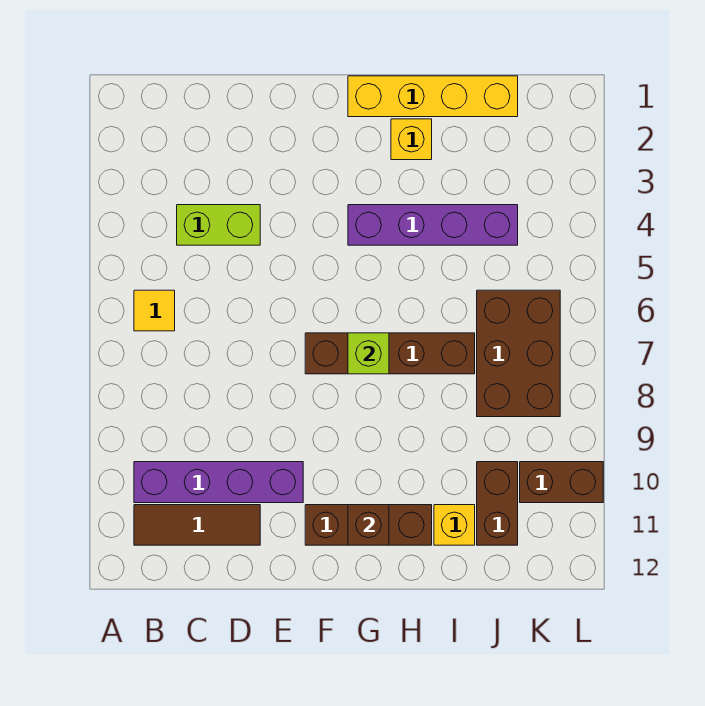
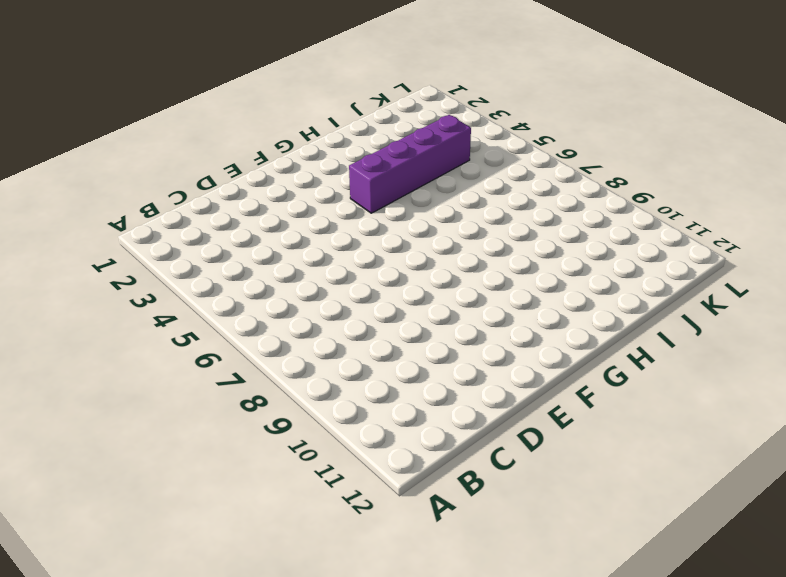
none -> yellow 1x1 tile [134,290,175,331]
none -> purple 1x4 brick [134,462,303,503]
none -> brown 1x3 tile [134,505,260,545]

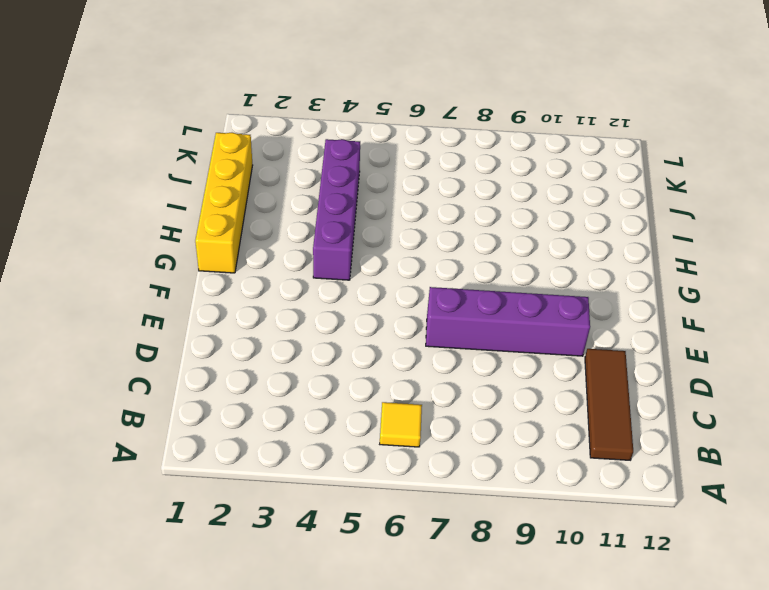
purple 1x4 brick [426,287,590,356] -> purple 1x4 brick turned to [134,462,303,503]
none -> lime 1x2 brick [177,205,260,245]
none -> brown 1x4 brick [305,333,475,374]
none -> brown 1x3 brick [305,505,432,545]

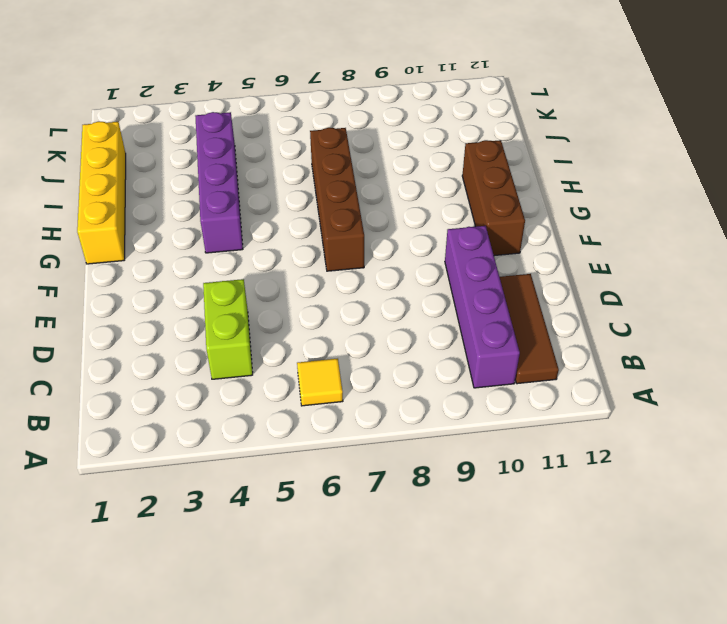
none -> yellow 1x1 brick [391,119,432,160]
none -> yellow 1x1 brick [434,505,475,545]
none -> brown 2x3 brick [477,290,560,417]

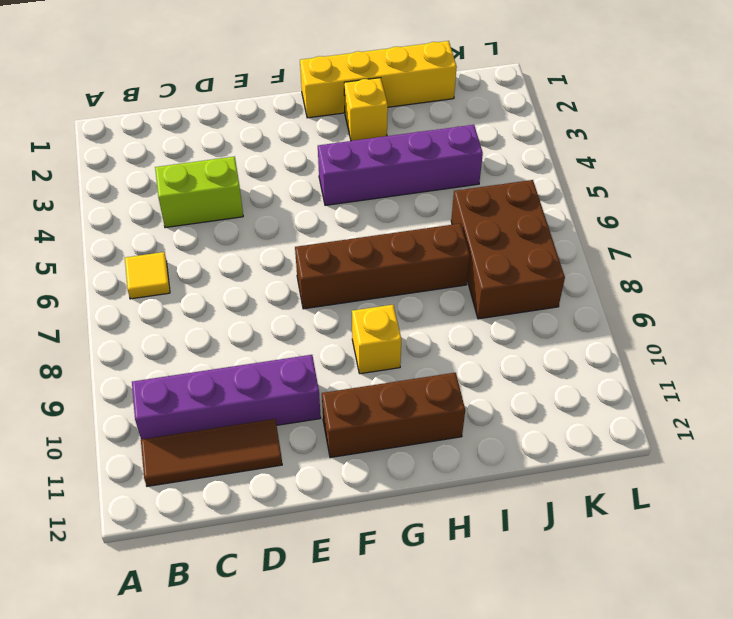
yellow 1x1 brick [352,305,401,374] -> yellow 1x1 brick moved to [434,505,475,545]
none -> brown 1x2 brick [477,462,518,545]
none -> brown 1x2 brick [520,462,603,503]
none -> lime 1x1 brick [348,333,389,374]

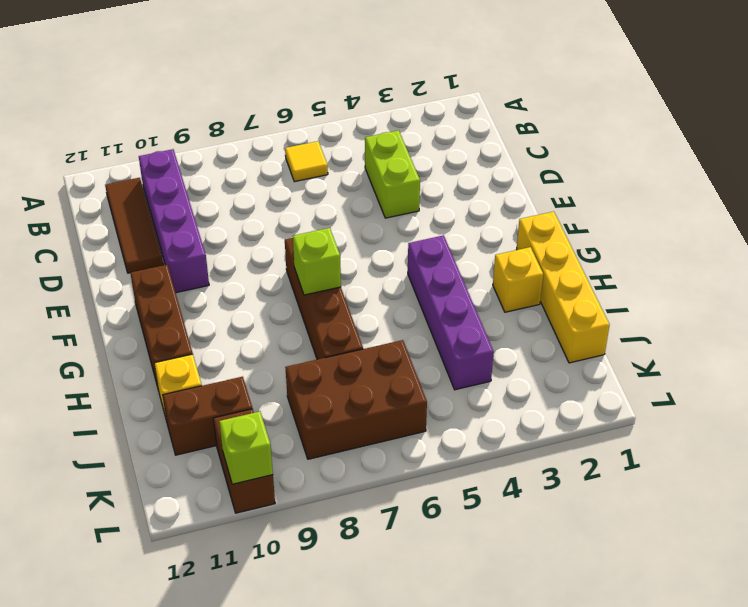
lime 1x1 brick [219,412,273,484] -> none
none -> brown 1x1 brick [348,505,389,545]

